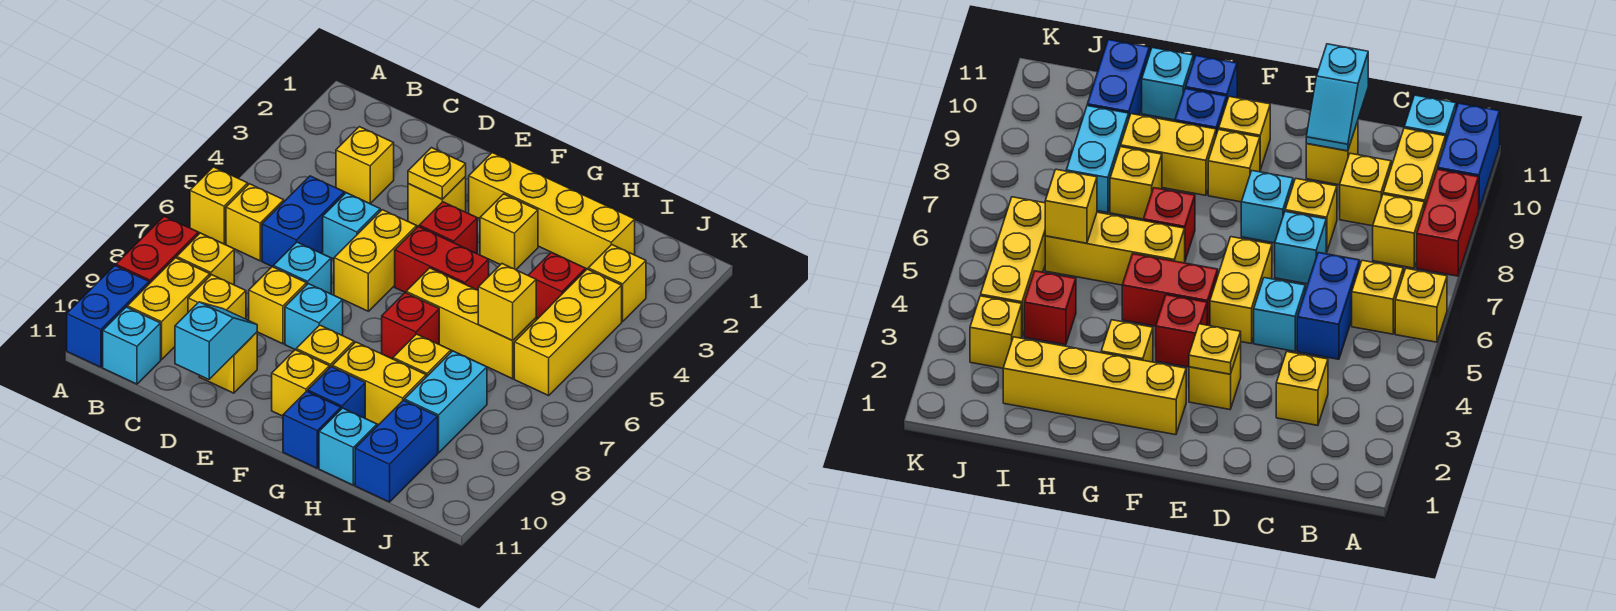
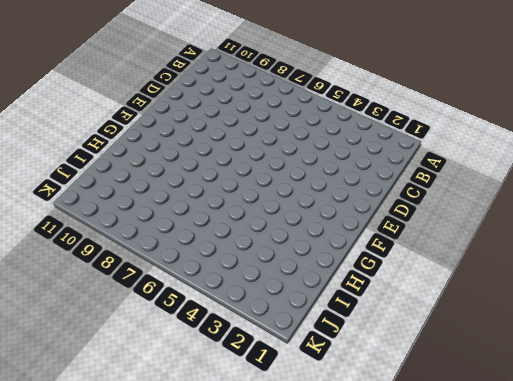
none -> yellow 1x1 brick [190,167,248,244]
none -> red 1x2 brick [116,216,198,284]
none -> blue 1x2 brick [67,266,149,367]
none -> yellow 1x1 brick [226,184,284,261]

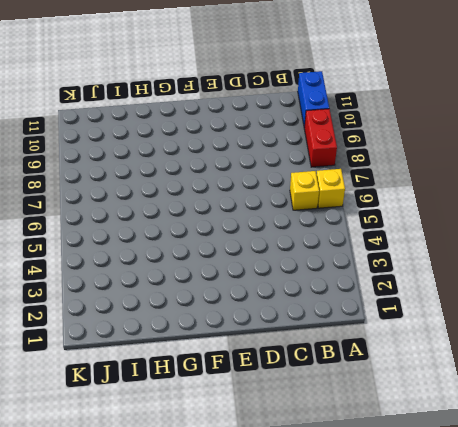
none -> yellow 1x1 brick [177,233,234,285]
none -> yellow 1x2 brick [127,258,210,359]
none -> cyan 1x1 brick [103,307,161,384]
none -> yellow 1x1 brick [336,127,394,204]

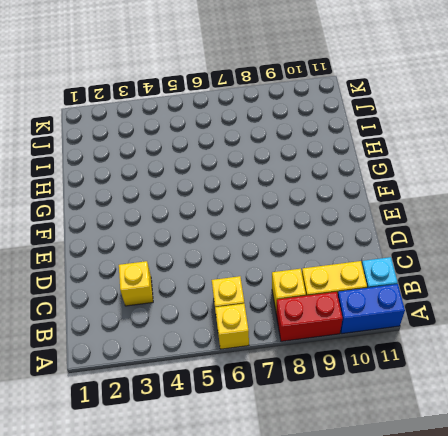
none -> blue 1x2 brick [262,176,344,267]
none -> yellow 1x1 brick [188,275,246,319]
none -> cyan 1x1 brick [323,193,380,259]
none -> cyan 1x1 brick [273,242,331,294]

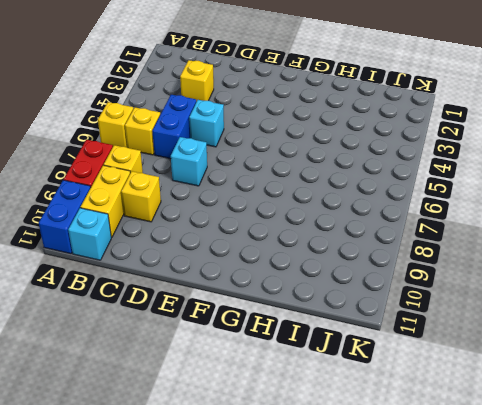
none -> yellow 1x1 brick [249,267,307,344]
none -> yellow 1x1 brick [199,332,257,393]
none -> yellow 1x1 brick [408,177,466,226]
none -> yellow 1x2 brick [334,210,417,311]

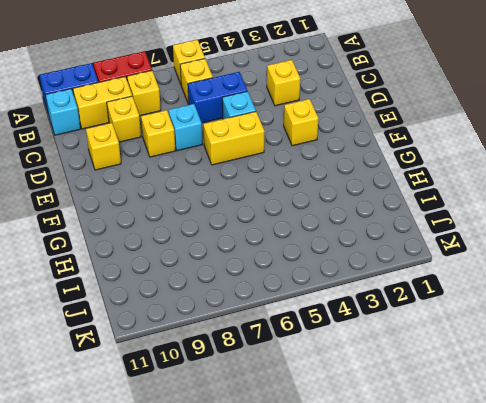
none -> cyan 1x1 brick [285,284,343,350]
none -> yellow 1x4 brick [469,153,635,269]
none -> red 1x1 brick [419,202,477,254]
none -> red 1x2 brick [395,226,489,293]

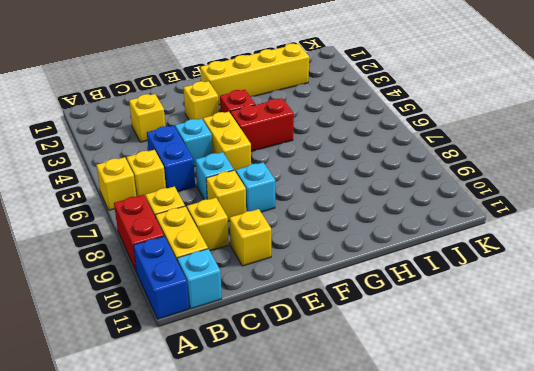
none -> yellow 1x1 brick [296,325,354,368]
none -> yellow 1x1 brick [272,350,329,416]
none -> yellow 1x1 brick [480,194,538,270]
none -> yellow 1x3 brick [406,268,536,379]

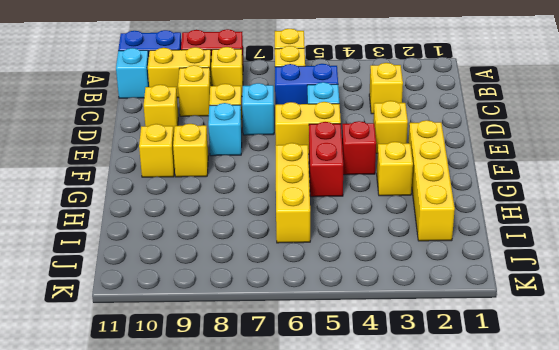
none -> red 1x1 brick [382,293,439,359]
none -> yellow 1x2 brick [332,342,426,425]
none -> blue 1x1 brick [308,367,365,418]
none -> blue 1x1 brick [283,391,341,468]

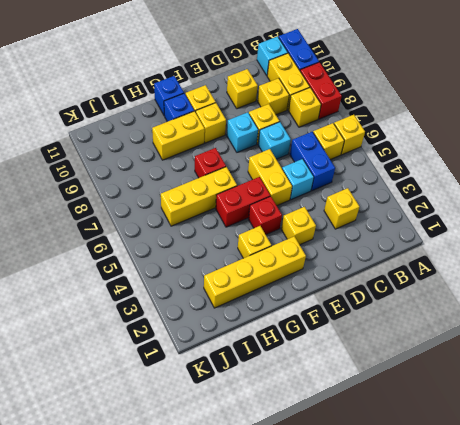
none -> yellow 1x1 brick [393,334,451,377]
none -> cyan 1x1 brick [319,408,377,485]
none -> red 1x1 brick [528,252,585,318]
none -> cyan 1x2 brick [404,351,487,453]

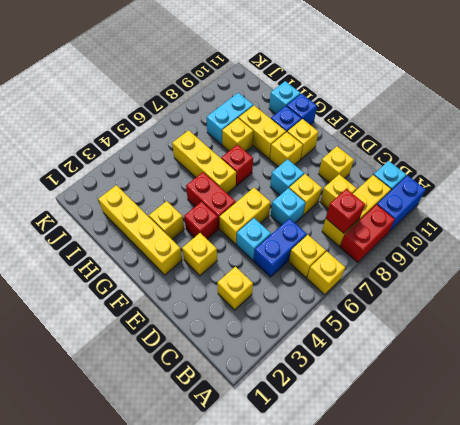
red 1x1 brick [326,189,365,233] -> red 1x1 brick moved to [528,252,585,318]
none -> blue 1x2 brick [355,400,438,502]
none -> yellow 1x1 brick [588,245,646,322]
none -> yellow 1x3 brick [514,269,622,396]
none -> cyan 1x2 slope [175,302,257,379]

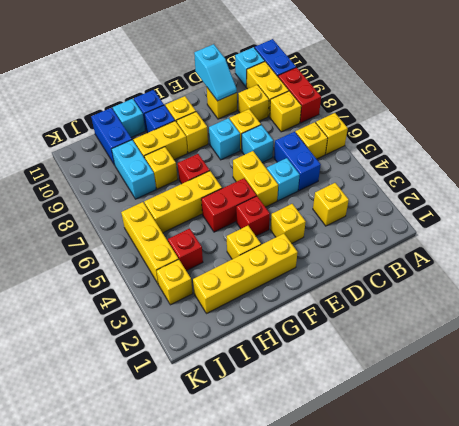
none -> yellow 1x1 plate [408,148,466,199]
none -> yellow 1x1 brick [478,264,536,340]

